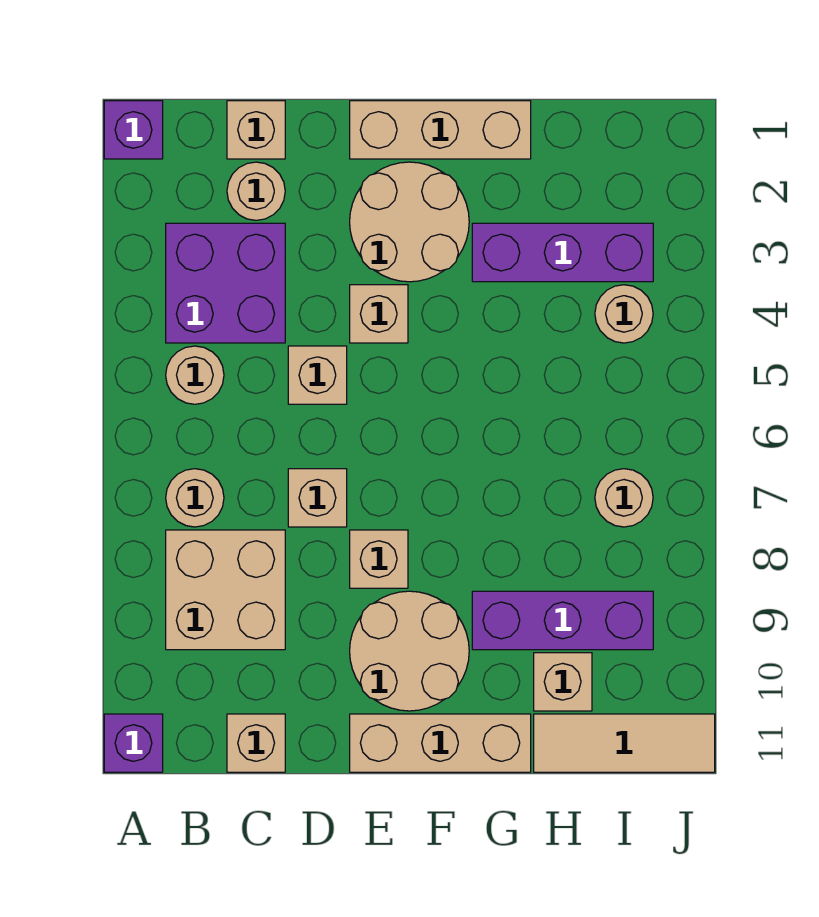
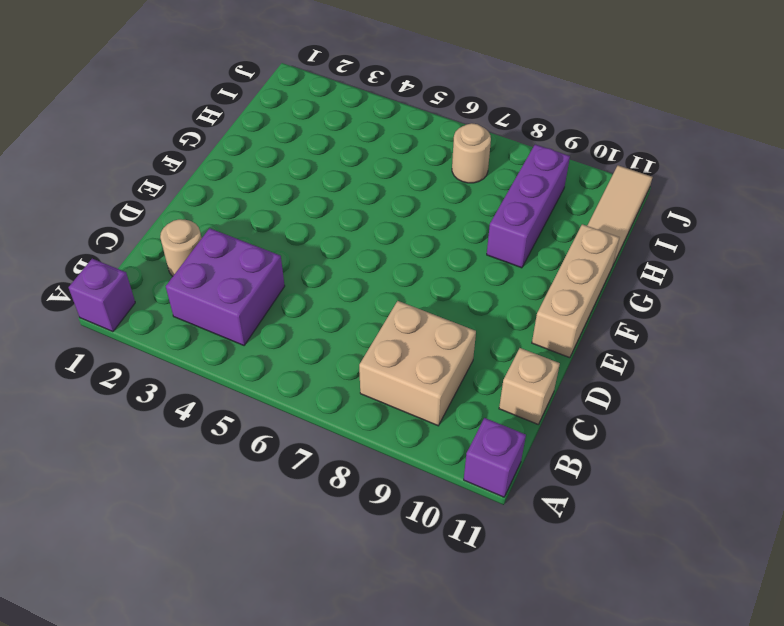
none -> tan 1x1 round brick [166,346,224,404]
none -> tan 1x1 round brick [166,469,224,527]
none -> tan 1x1 brick [227,101,285,159]

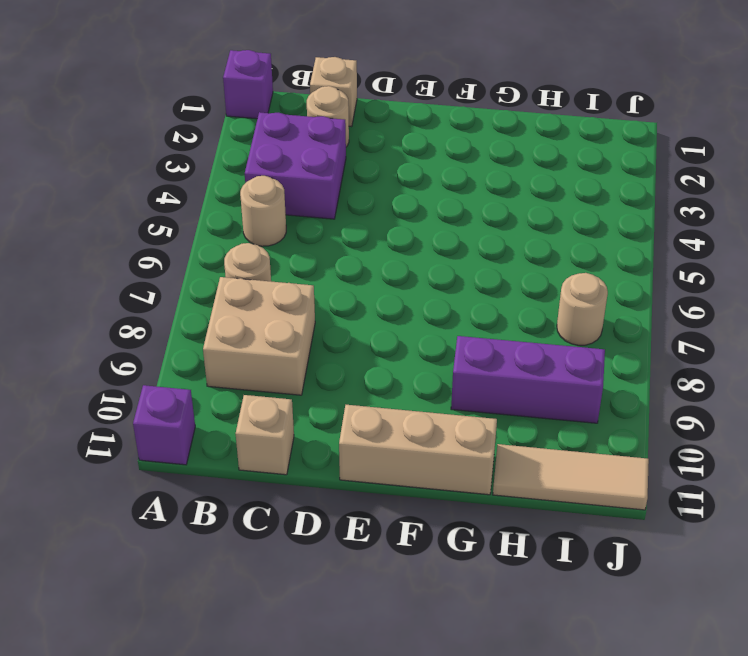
none -> tan 1x1 brick [288,346,347,404]
none -> tan 1x1 brick [288,469,347,527]
none -> tan 1x3 brick [350,101,531,159]

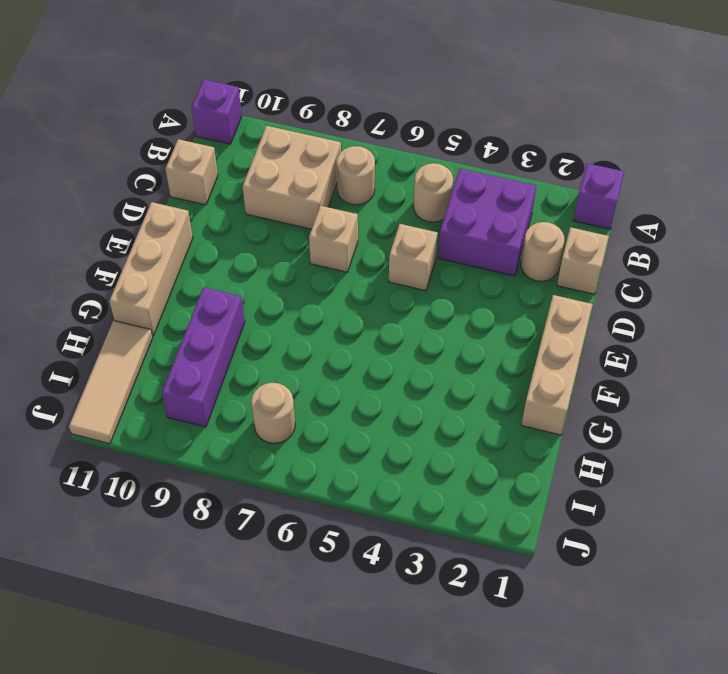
none -> tan 2x2 round brick [350,162,469,282]
none -> tan 1x1 brick [350,285,408,343]
none -> tan 1x1 brick [350,530,408,588]

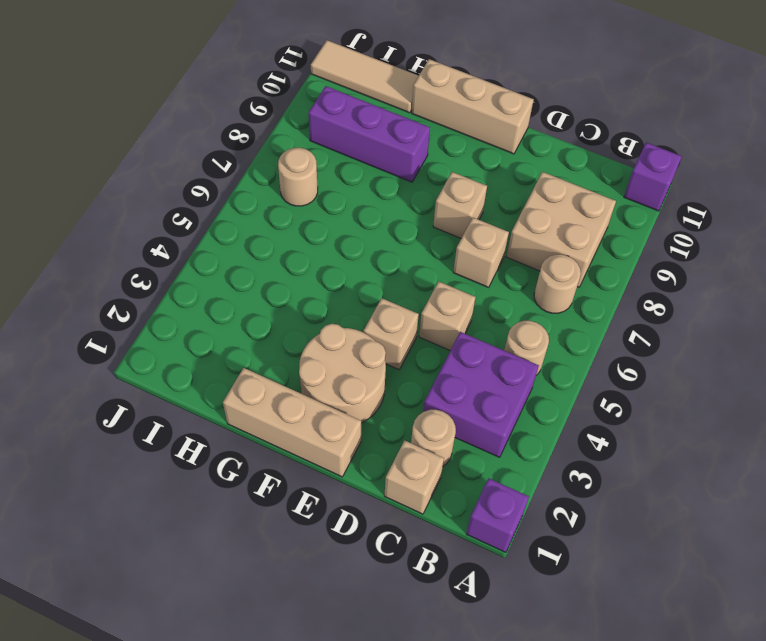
none -> tan 1x1 brick [227,714,285,772]
none -> tan 2x2 round brick [350,591,469,711]
none -> purple 1x3 brick [472,223,653,282]

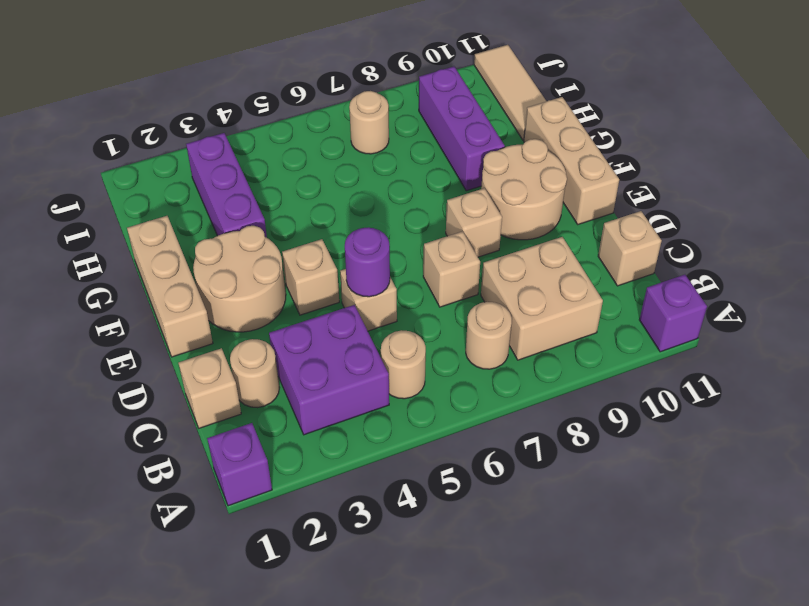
purple 1x1 round brick [345,227,390,297] -> none
none -> tan 1x1 brick [534,653,592,711]
none -> tan 1x1 round brick [595,285,653,343]

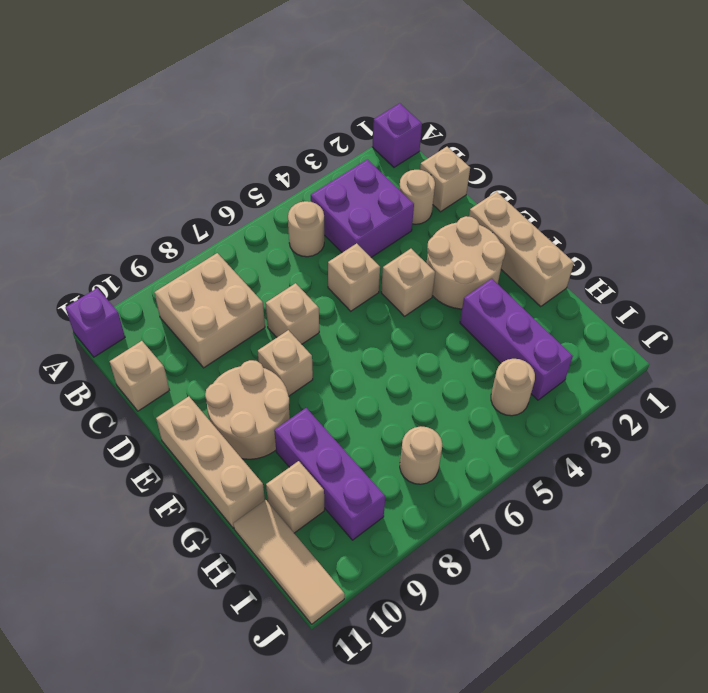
none -> tan 1x1 round brick [166,469,224,527]

